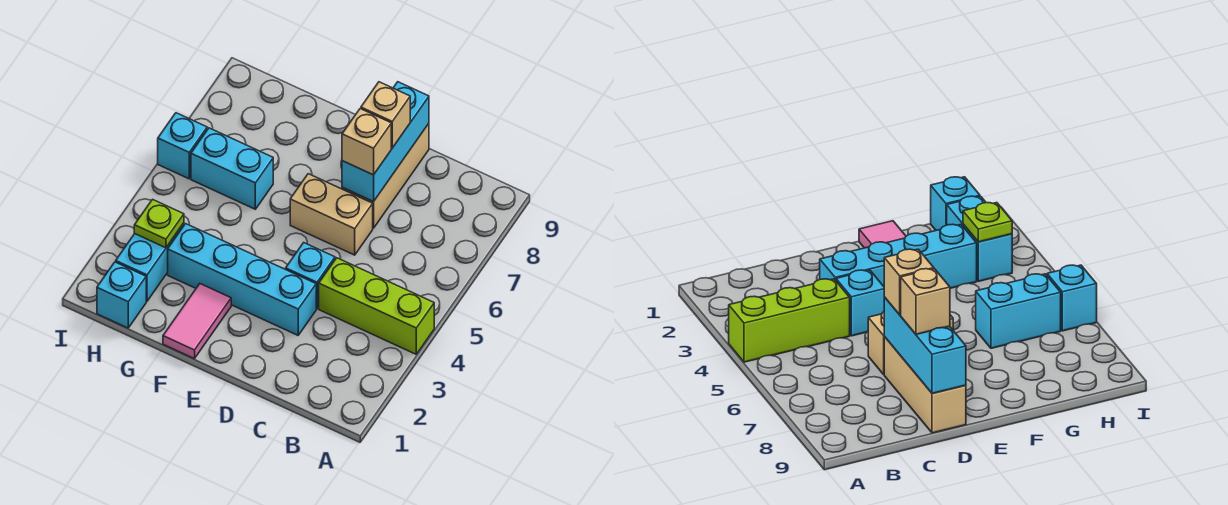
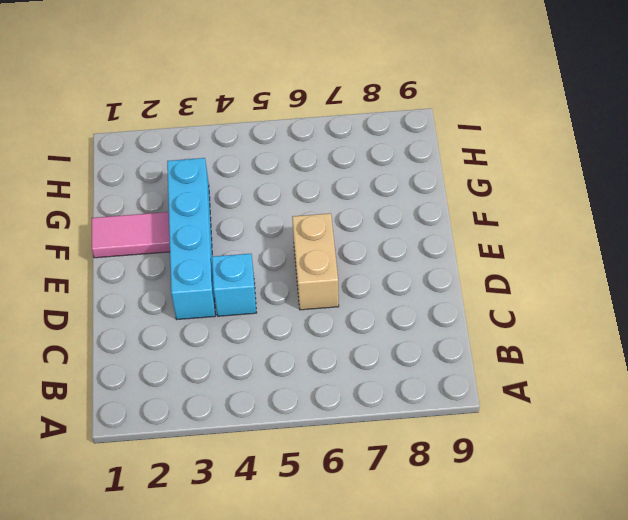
none -> lime 1x3 brick [319,258,434,354]
none -> tan 1x3 brick [342,124,429,228]
none -> cyan 1x2 brick [191,128,273,209]

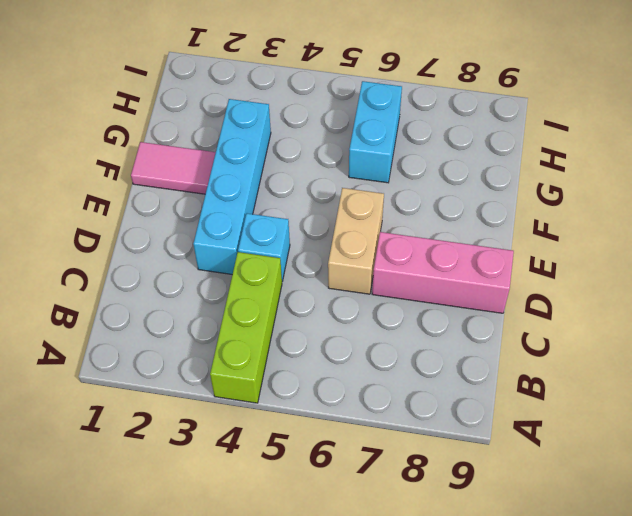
pink 1x3 brick [372,232,514,313] -> tan 1x3 brick [342,124,429,228]
none -> cyan 1x1 brick [97,262,146,328]
none -> cyan 1x2 brick [116,223,184,301]
none -> cyan 1x1 brick [158,113,207,179]

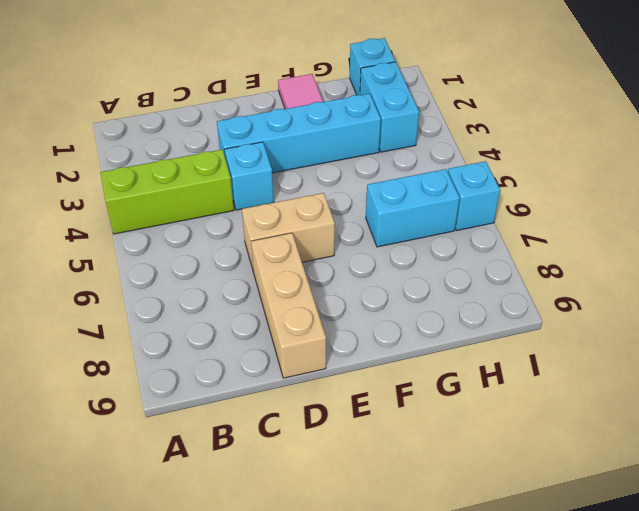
none -> cyan 1x3 brick [342,82,429,202]
none -> lime 1x1 plate [134,199,184,248]
none -> tan 1x1 brick [342,109,391,175]

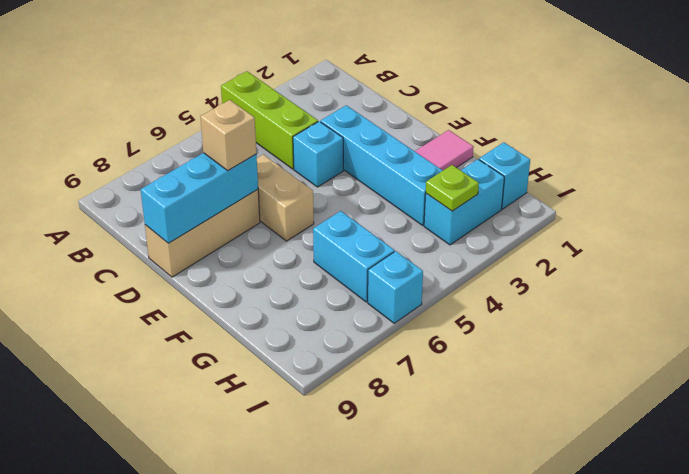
none -> tan 1x1 brick [361,82,410,148]

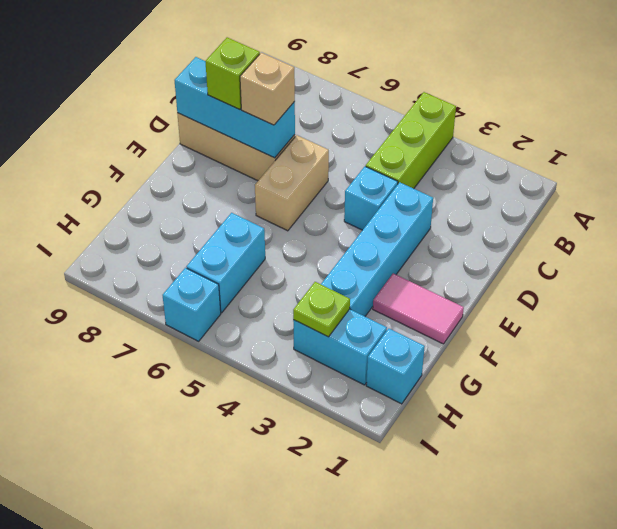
lime 1x1 brick [205,37,260,109] -> tan 1x1 brick [361,82,410,148]

